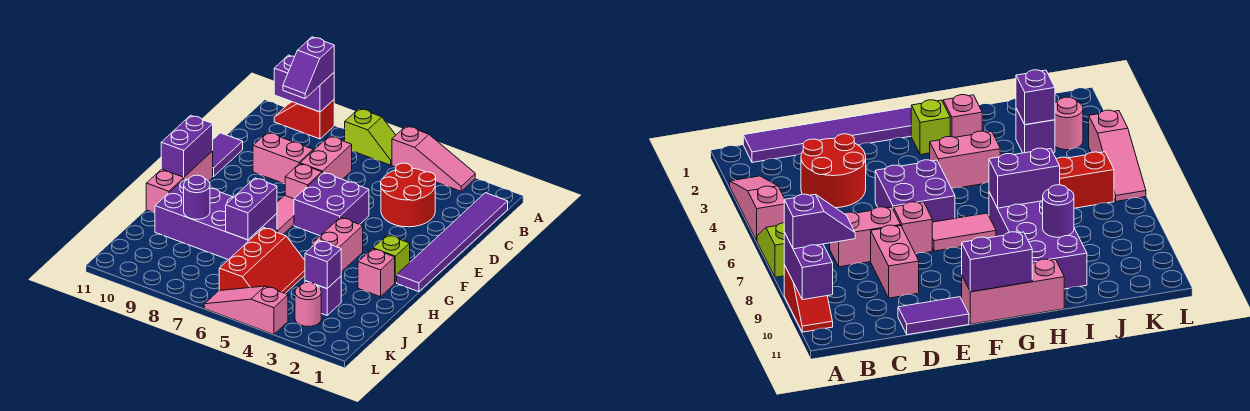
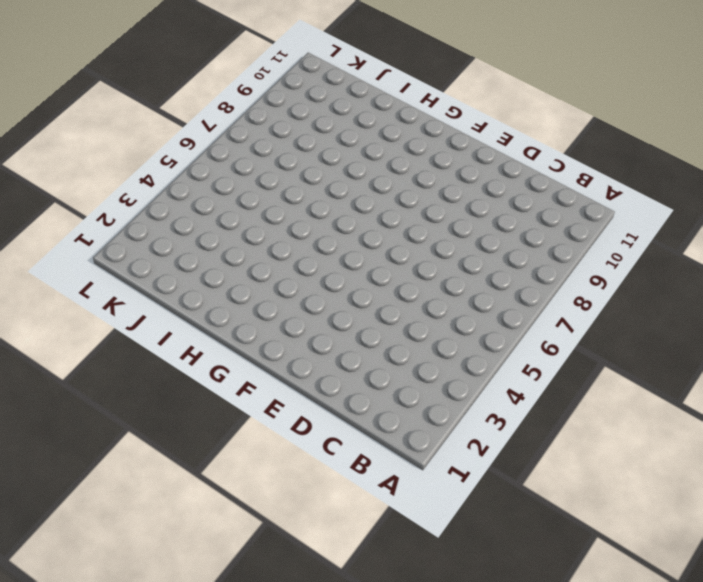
none -> pink 1x3 slope [392,126,475,191]
none -> lime 1x2 slope [345,109,396,165]
none -> red 1x2 slope [274,100,334,139]

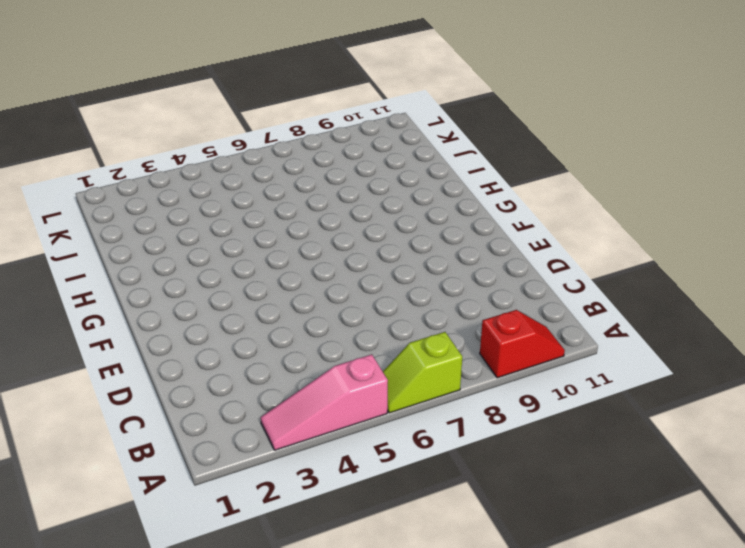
none -> purple 1x6 tile [397,193,508,292]
none -> red 2x2 round brick [381,163,436,227]
none -> pink 1x2 brick [300,136,352,179]

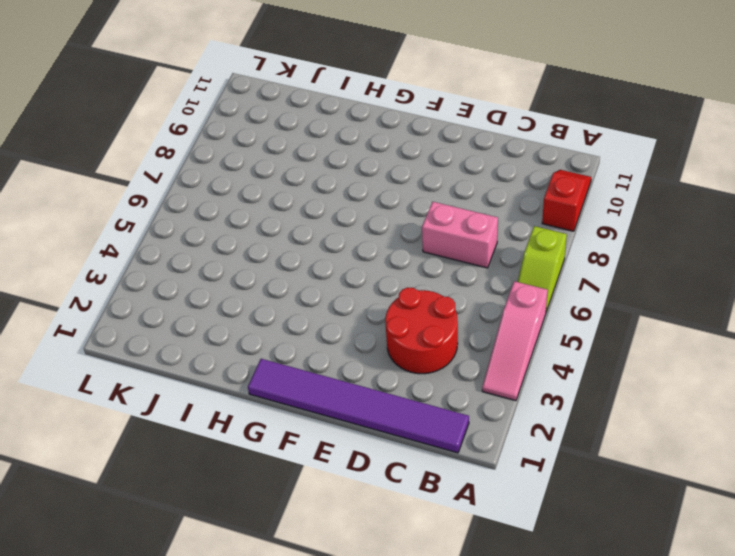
none -> pink 1x2 brick [253,132,313,184]
none -> purple 1x2 tile [213,133,243,177]
none -> purple 2x2 brick [294,172,369,236]

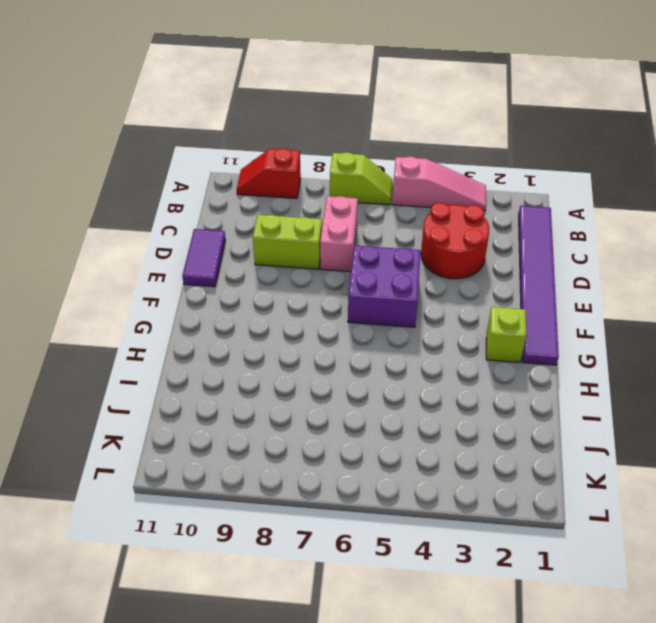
lime 1x2 brick [253,215,322,269] -> pink 1x2 brick [253,132,313,184]
none -> pink 1x1 brick [285,164,322,199]
none -> pink 1x2 tile [277,195,294,235]
none -> pink 1x3 brick [146,151,213,213]

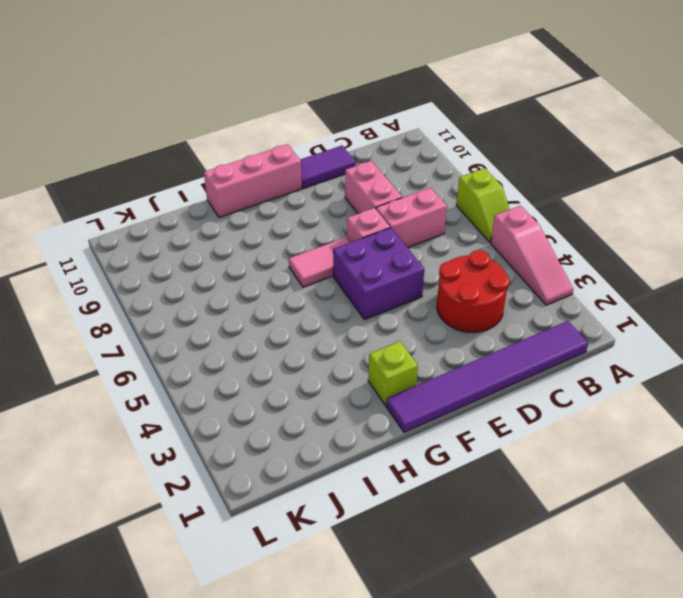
none -> red 1x2 slope [274,100,334,139]
none -> pink 1x2 brick [311,217,363,272]
none -> pink 1x1 brick [358,249,395,297]

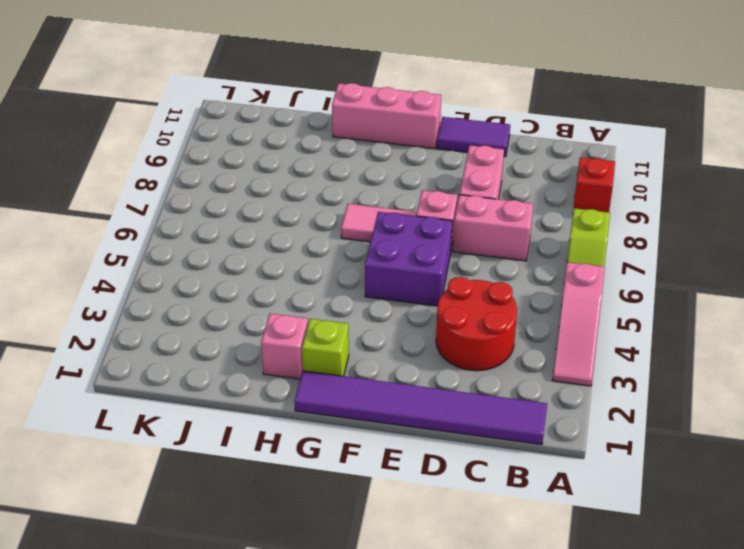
none -> pink 1x2 brick [311,217,363,272]
none -> purple 2x4 brick [155,179,277,260]
none -> red 2x3 slope [219,228,305,293]

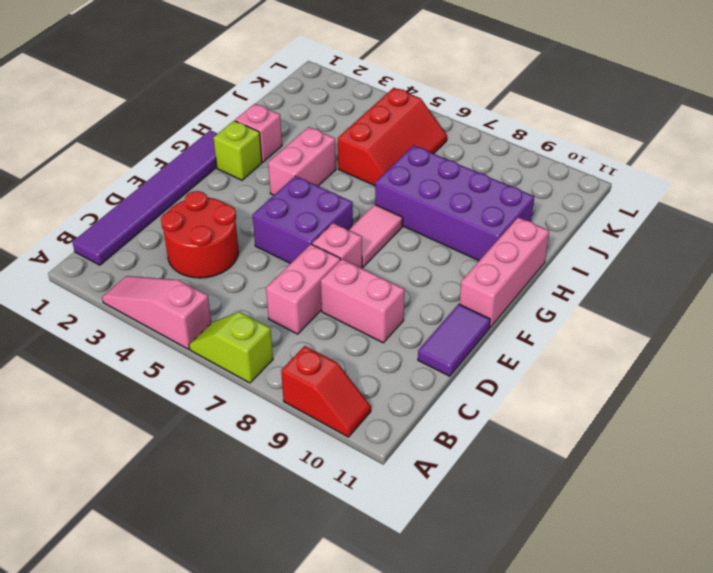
red 2x3 slope [338,88,447,186] -> red 2x3 slope turned to [219,228,305,293]
none -> purple 1x1 brick [305,276,341,315]
none -> pink 1x1 round brick [295,282,321,327]
none -> pink 1x3 slope [204,286,288,334]

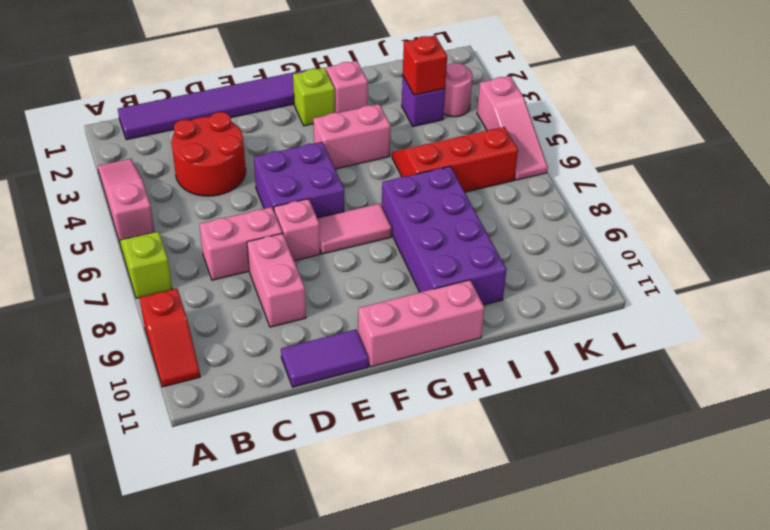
red 1x1 brick [403,36,447,95] -> purple 1x1 brick [305,241,341,289]
none -> purple 1x2 brick [274,55,334,112]
none -> purple 1x2 brick [161,115,213,177]
none -> purple 1x2 brick [226,178,277,240]

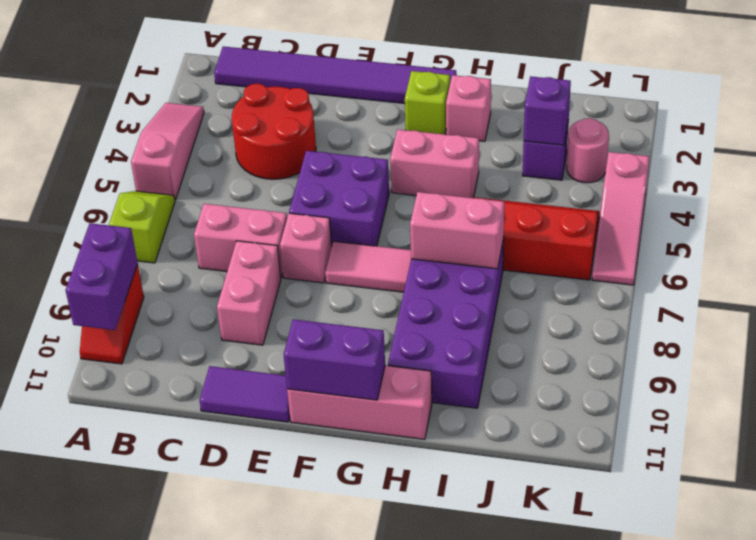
pink 1x2 brick [410,192,504,269] -> purple 1x2 brick [226,178,277,240]
none -> purple 1x1 round brick [184,175,210,219]
none -> purple 1x2 slope [283,37,334,99]

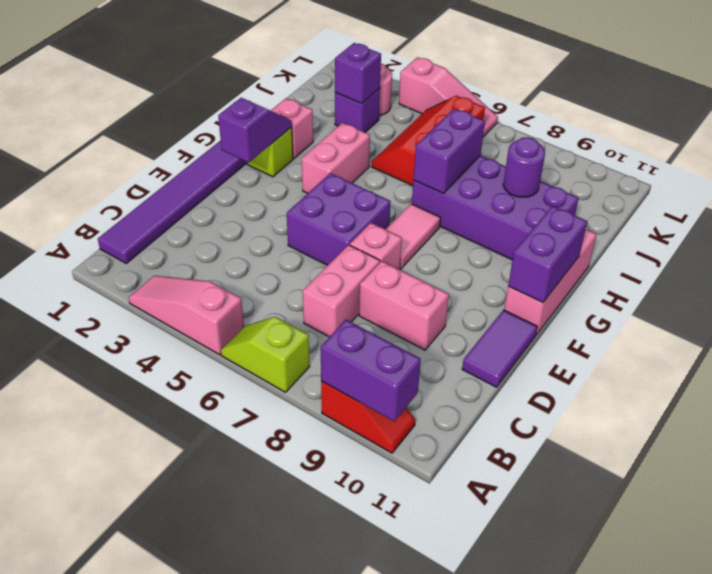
purple 1x2 slope [218,98,292,163] -> purple 1x2 slope moved to [283,37,334,99]
none -> red 2x2 round brick [381,163,436,227]

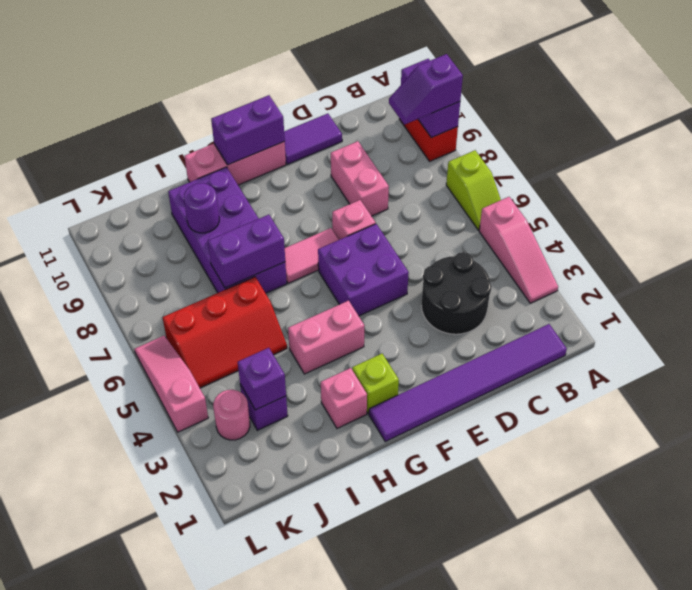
black 2x2 round brick [421,252,492,334] -> red 2x2 round brick [381,163,436,227]
none -> pink 1x2 brick [300,136,352,179]

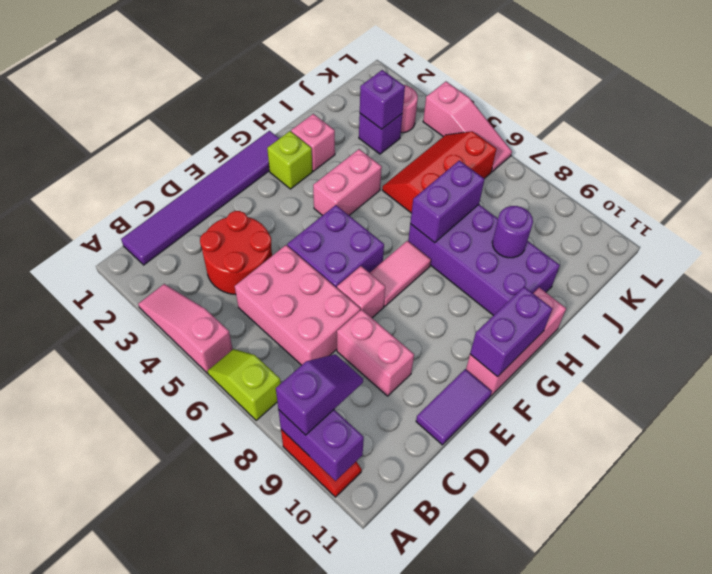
pink 2x3 brick [235,245,360,365] -> pink 1x2 brick [300,136,352,179]

